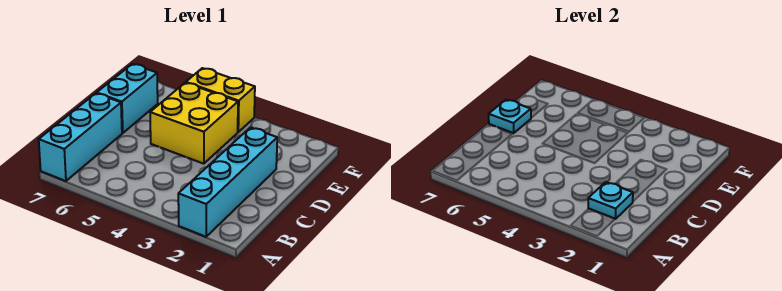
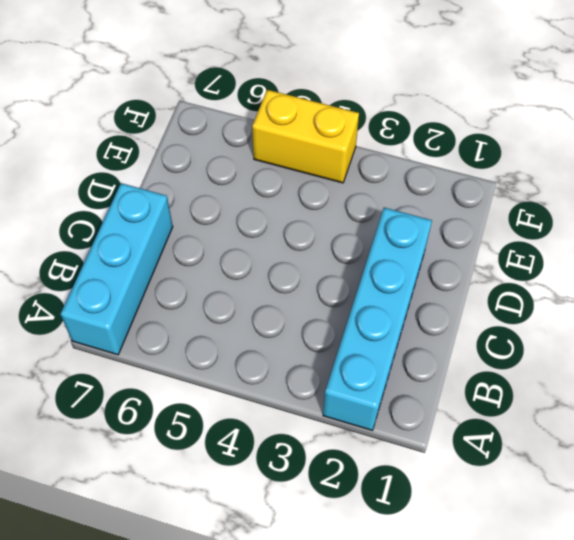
none -> yellow 2x2 brick [150,83,238,164]
none -> cyan 1x2 brick [97,64,158,133]

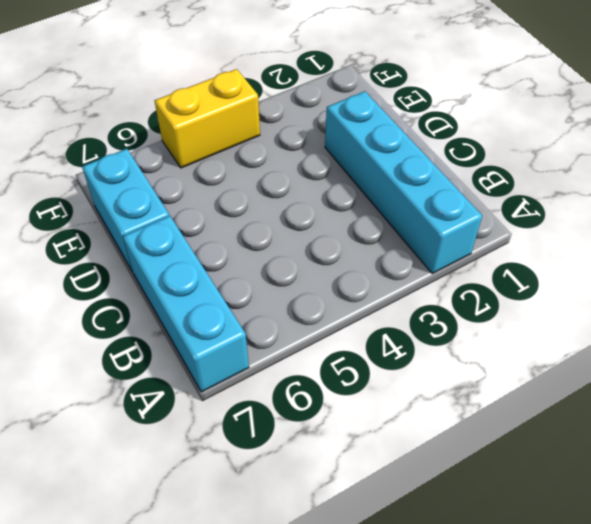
none -> yellow 2x2 brick [150,83,238,164]
none -> cyan 1x1 plate [588,182,633,219]

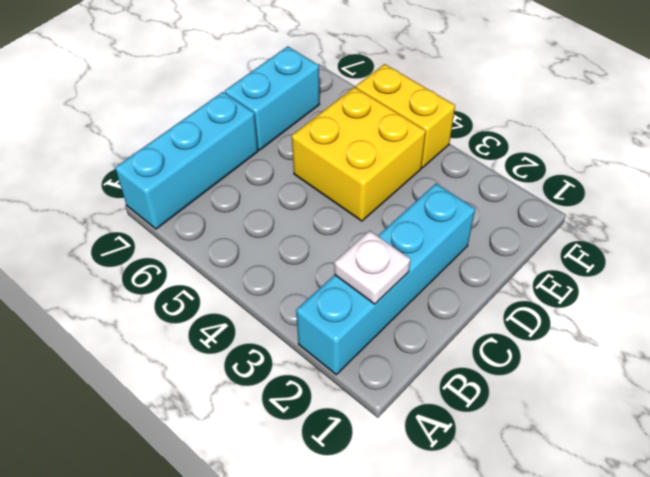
white 1x1 plate [334,231,410,304] -> cyan 1x1 plate [588,182,633,219]
none -> cyan 1x1 plate [489,100,531,133]

